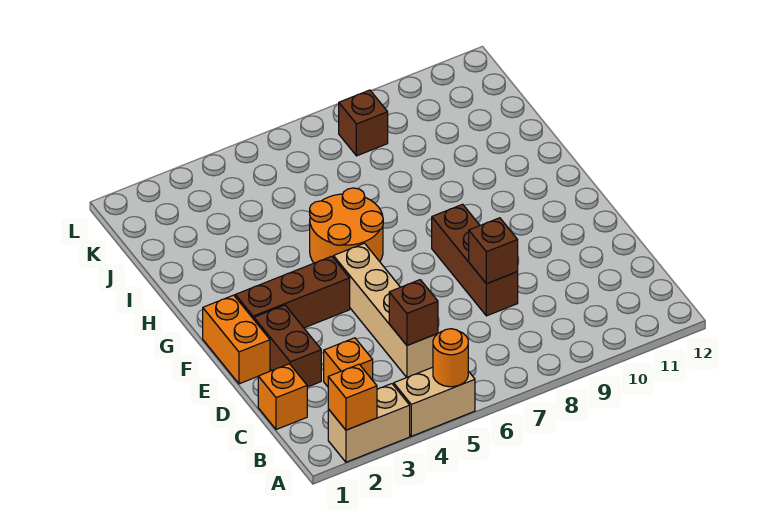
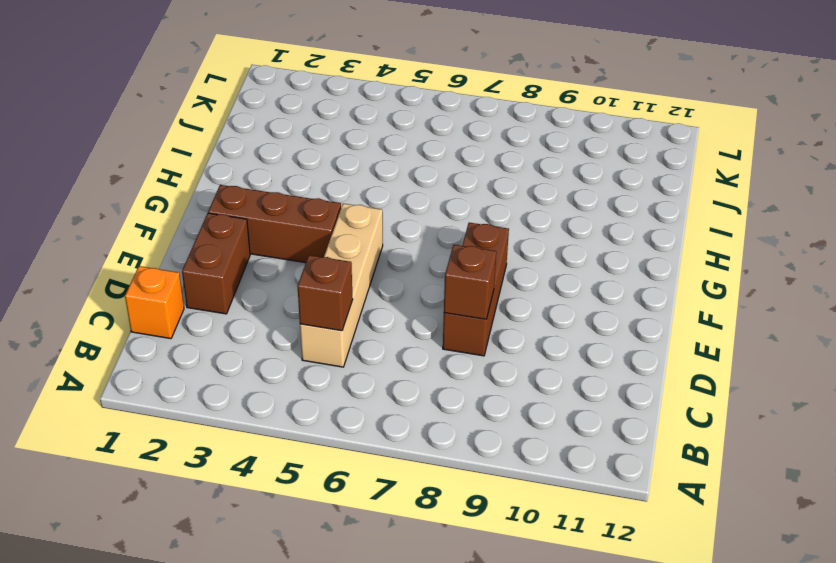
none -> tan 1x2 brick [328,384,410,462]
none -> tan 1x2 brick [394,367,475,436]
none -> orange 1x1 brick [324,338,373,387]

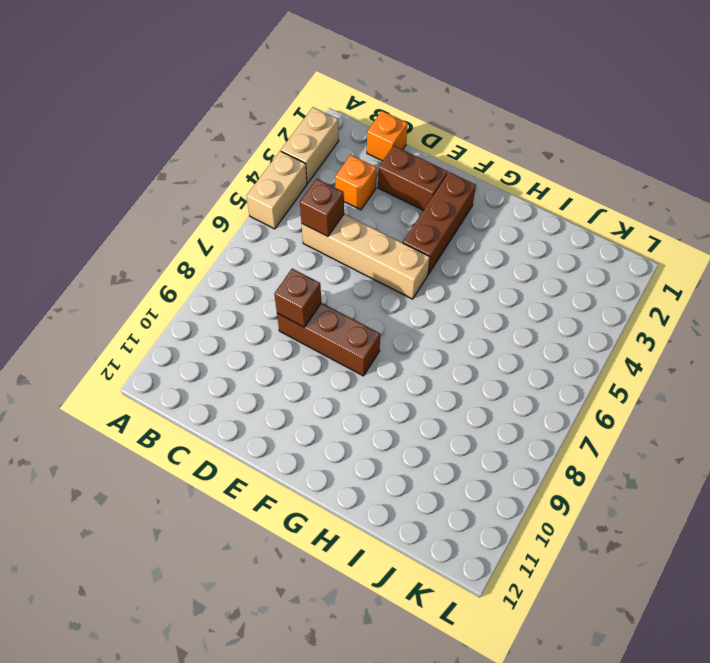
none -> orange 1x2 brick [203,295,270,384]
none -> orange 2x2 round brick [310,188,383,263]
none -> brown 1x1 brick [339,90,388,156]

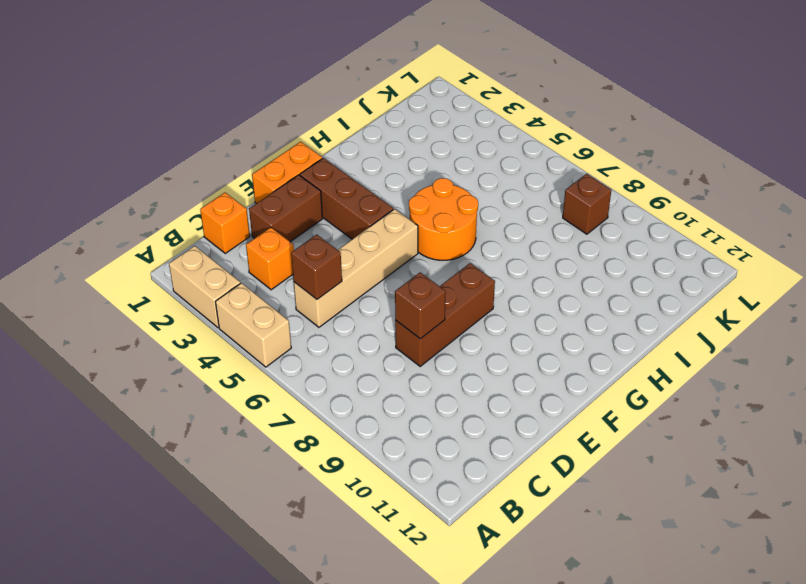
none -> orange 1x1 brick [328,364,377,430]
none -> orange 1x1 round brick [433,329,468,387]

